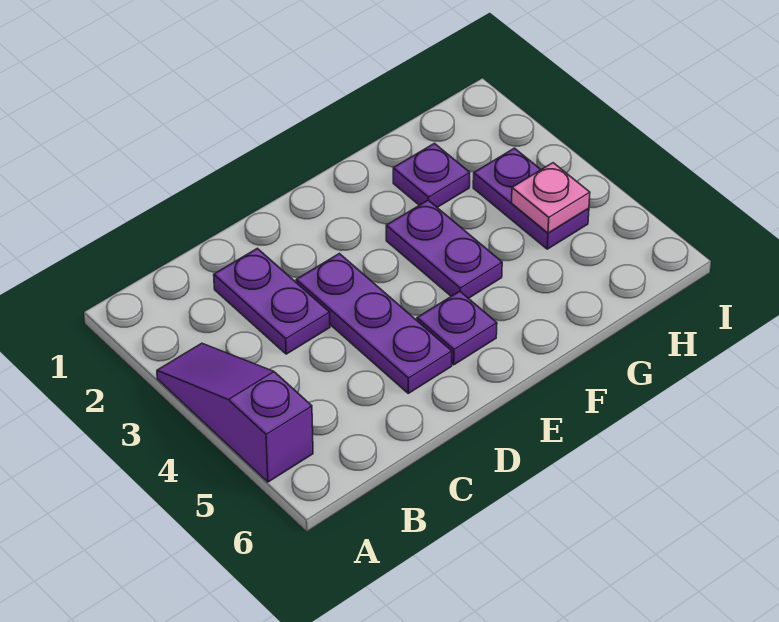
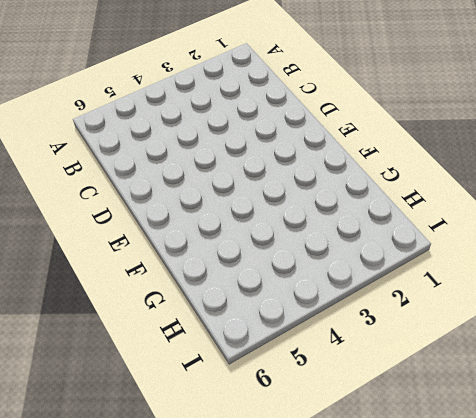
none -> purple 1x3 slope [157,343,313,482]
none -> purple 1x2 plate [214,248,330,354]

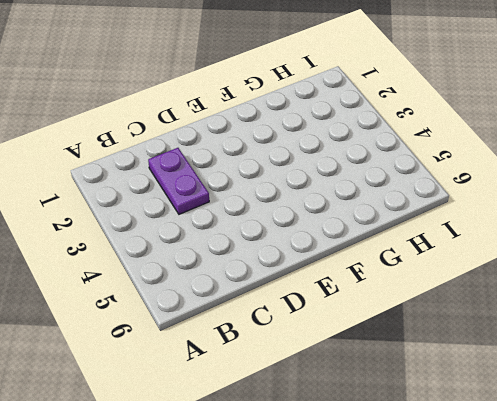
none -> purple 1x3 slope [157,343,313,482]
none -> purple 1x3 plate [296,254,452,393]

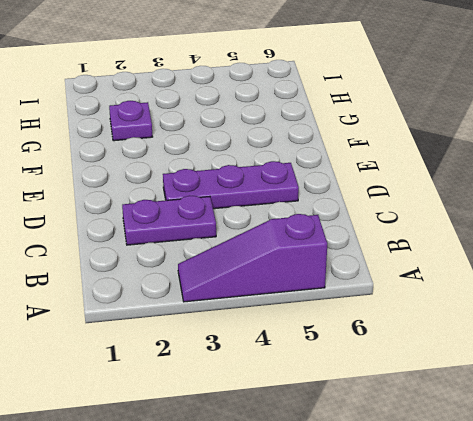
none -> purple 1x1 plate [417,291,497,365]
none -> purple 1x2 plate [386,200,502,298]

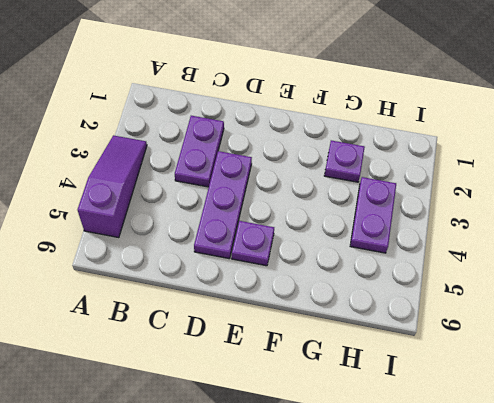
none -> purple 1x2 plate [386,200,502,298]
none -> pink 1x1 plate [512,163,590,233]

